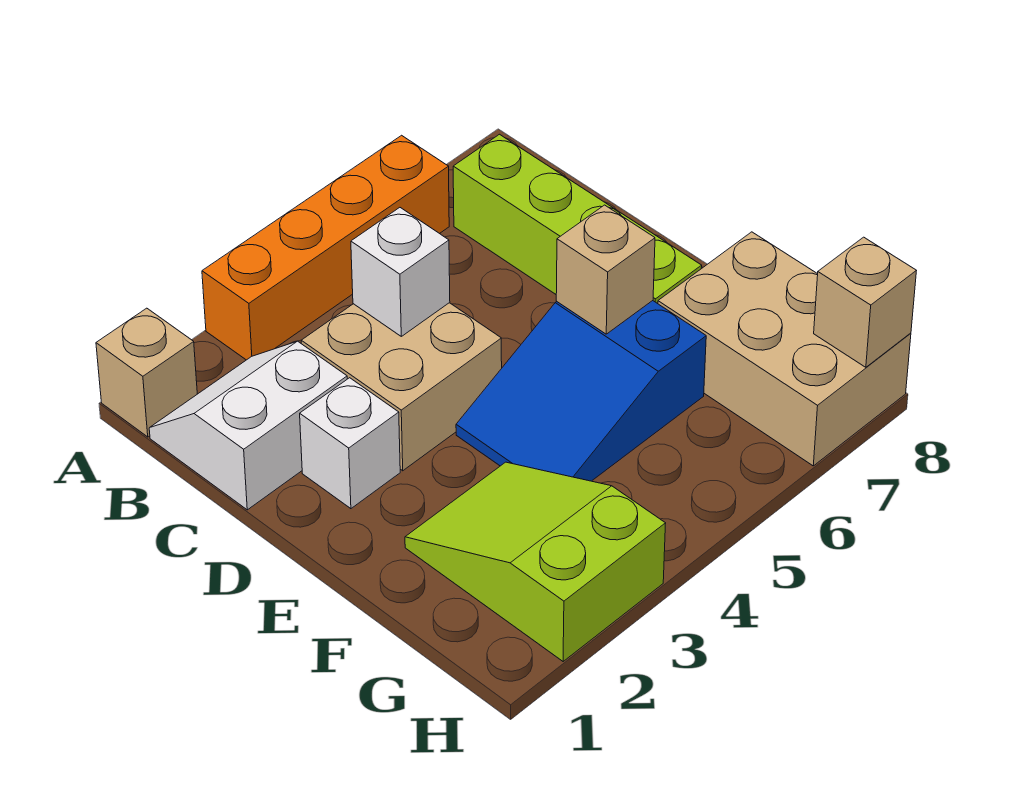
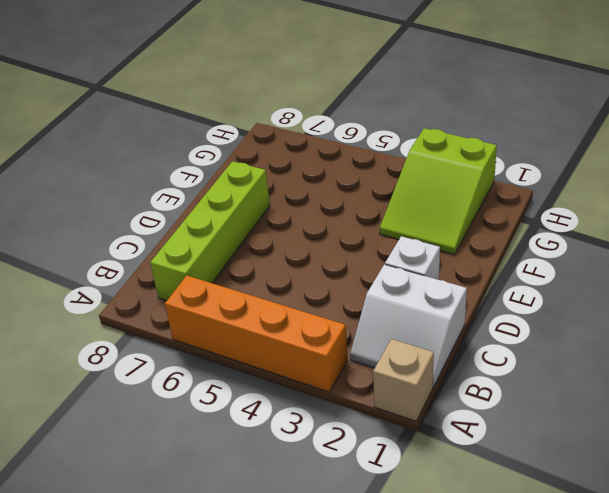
none -> tan 2x2 brick [301,303,502,471]
none -> blue 2x3 slope [456,301,706,481]
none -> tan 2x3 brick [658,232,911,466]

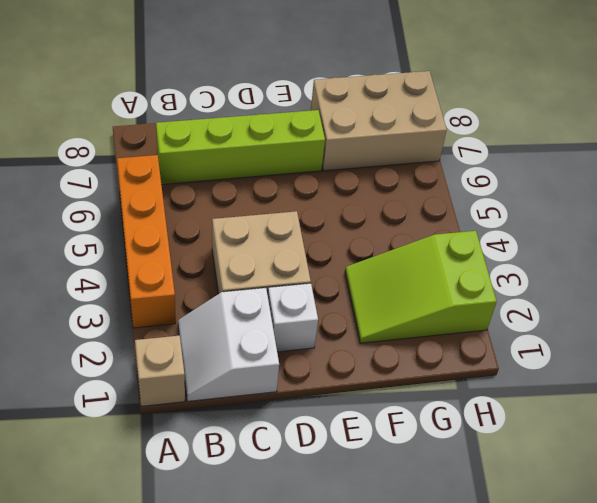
none -> blue 2x3 slope [456,301,706,481]
none -> white 1x1 brick [351,208,450,336]
none -> tan 1x1 brick [556,205,655,334]

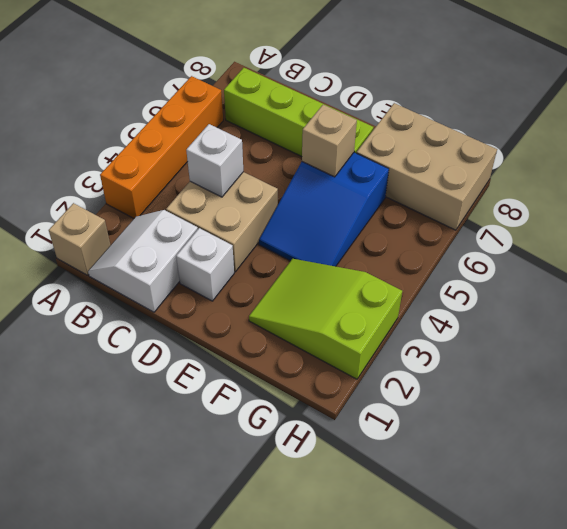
none -> tan 1x1 brick [814,237,916,367]

